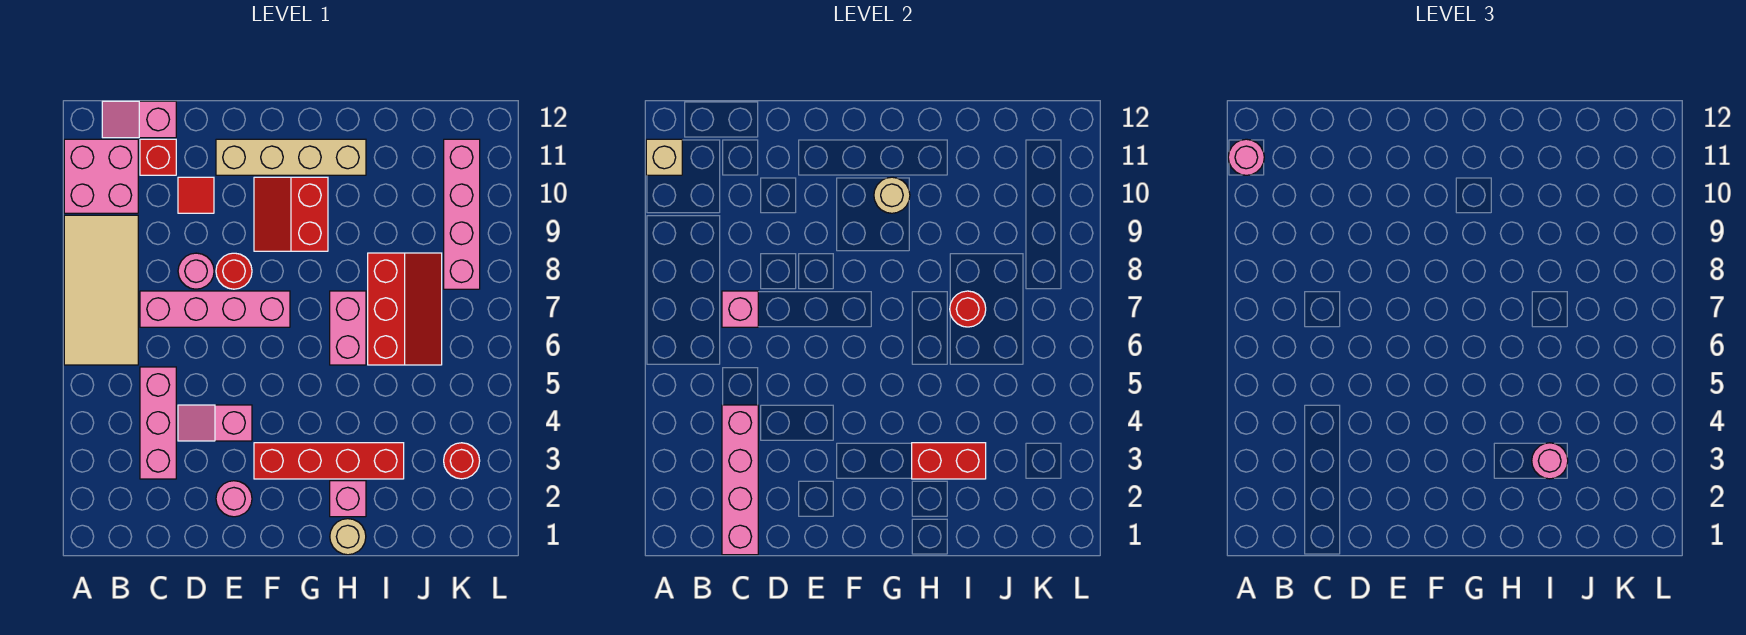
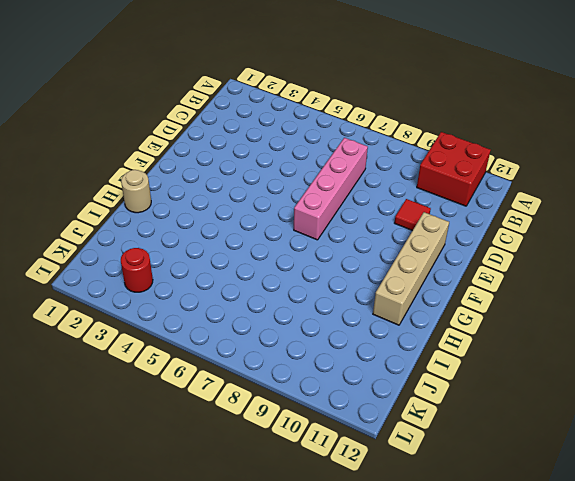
red 2x2 brick [417,132,491,206] -> pink 2x2 brick [64,139,138,213]
none -> tan 2x4 tile [64,215,138,365]
none -> pink 1x2 slope [102,101,176,138]
none -> pink 1x3 brick [140,367,176,479]

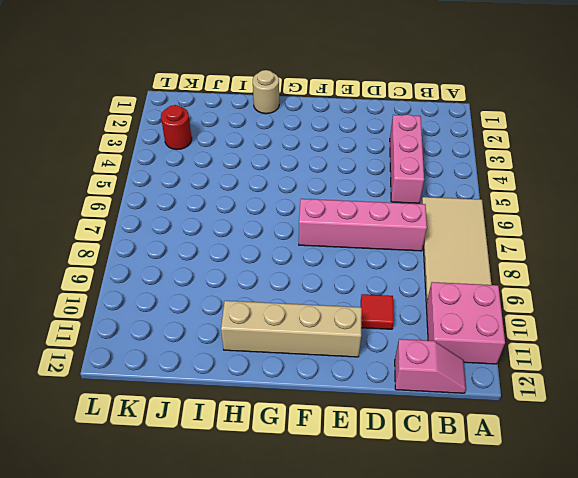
none -> red 1x1 brick [140,139,176,175]
none -> pink 1x2 slope [178,405,252,441]
none -> pink 1x1 round brick [178,253,214,289]

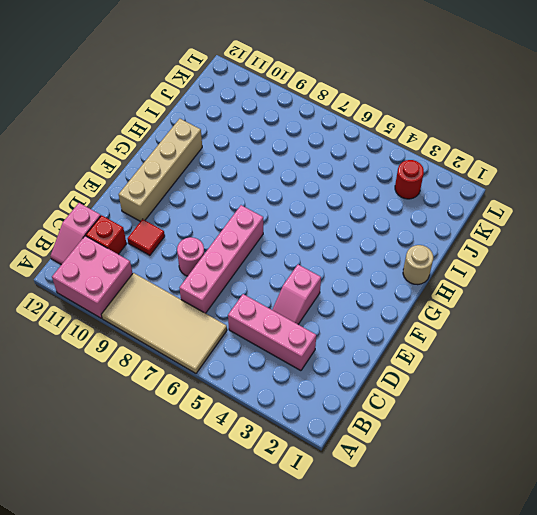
none -> pink 1x1 round brick [216,481,252,517]
none -> red 1x1 round brick [216,253,252,289]
none -> red 1x4 brick [254,443,404,479]

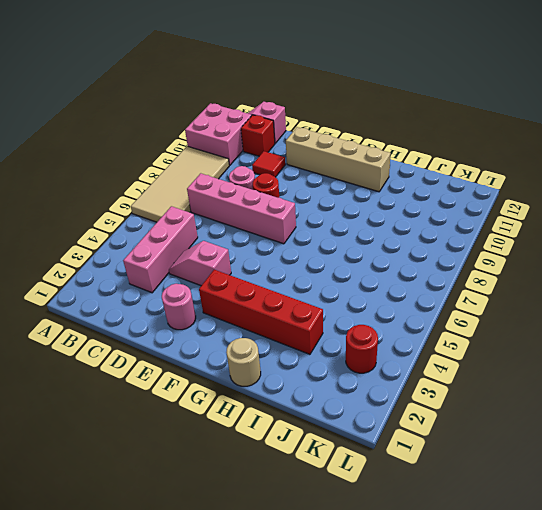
none -> red 2x2 slope [254,177,328,251]
none -> pink 1x1 brick [330,481,366,517]
none -> pink 1x2 brick [330,291,366,365]

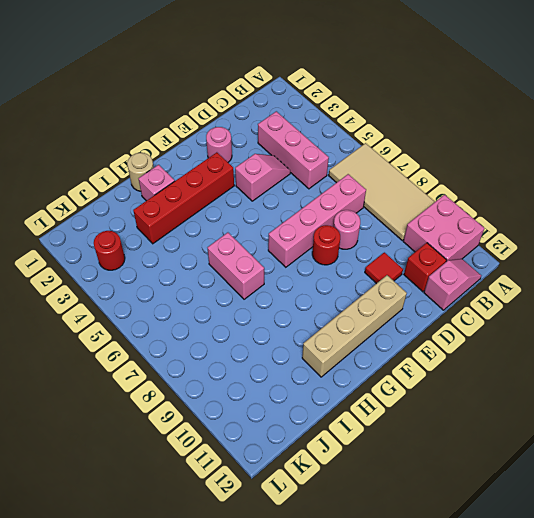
none -> red 2x2 slope [254,177,328,251]
none -> red 2x3 slope [368,253,442,365]
none -> pink 1x4 brick [444,139,480,289]

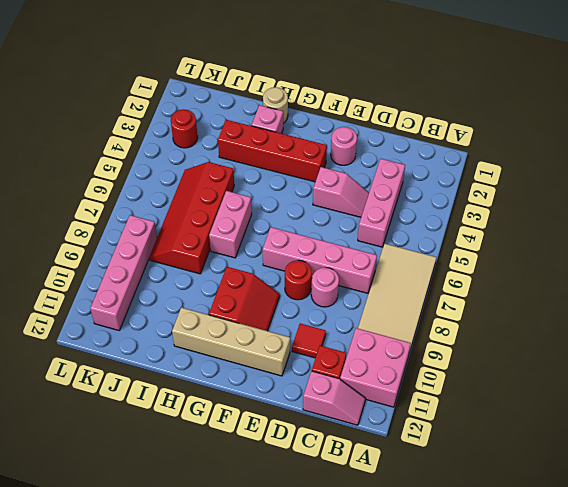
red 2x4 slope [149,162,234,274] -> red 2x3 slope [368,253,442,365]
none -> tan 1x1 brick [646,139,682,175]
none -> pink 1x4 brick [722,405,758,555]
none -> pink 1x1 brick [722,291,758,327]

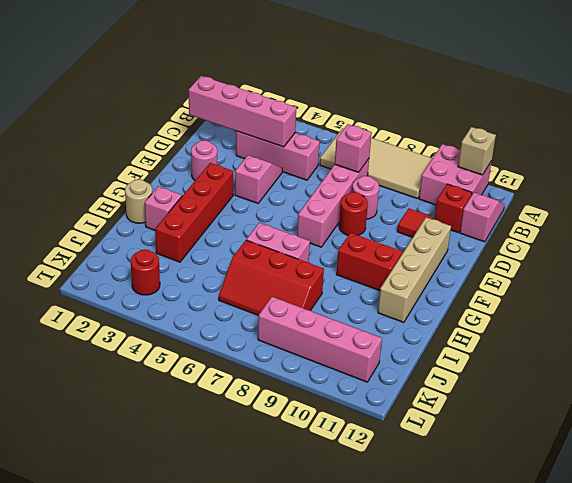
none -> tan 1x1 round brick [874,177,910,213]
none -> red 1x2 brick [912,443,986,479]
none -> red 1x1 round brick [950,291,986,327]

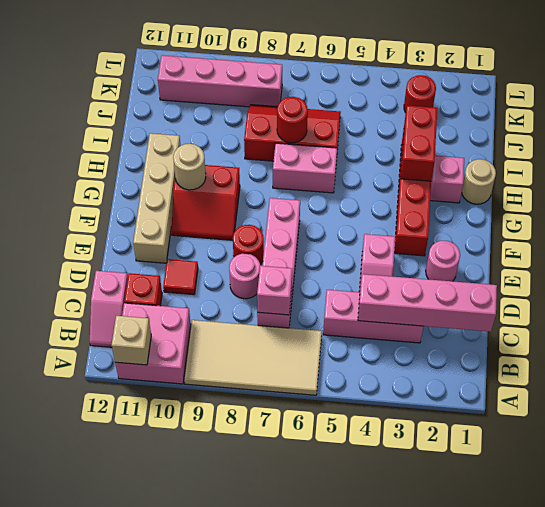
none -> pink 1x1 round brick [1228,139,1264,175]
none -> pink 1x1 round brick [1532,443,1568,479]

